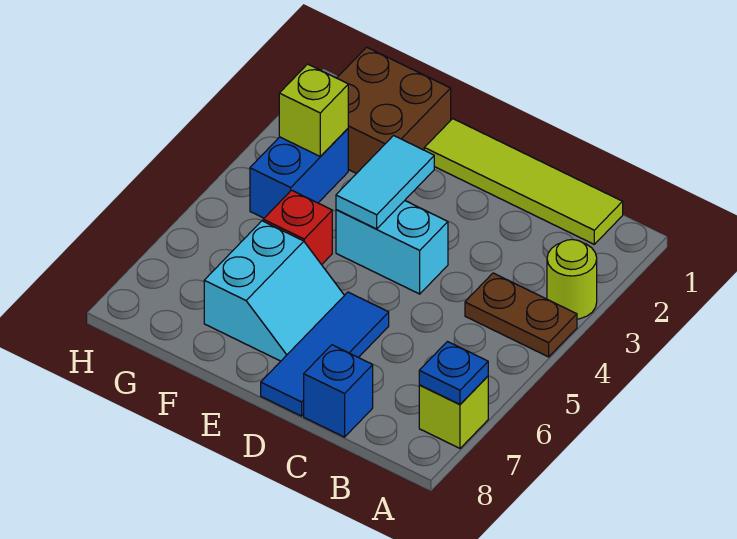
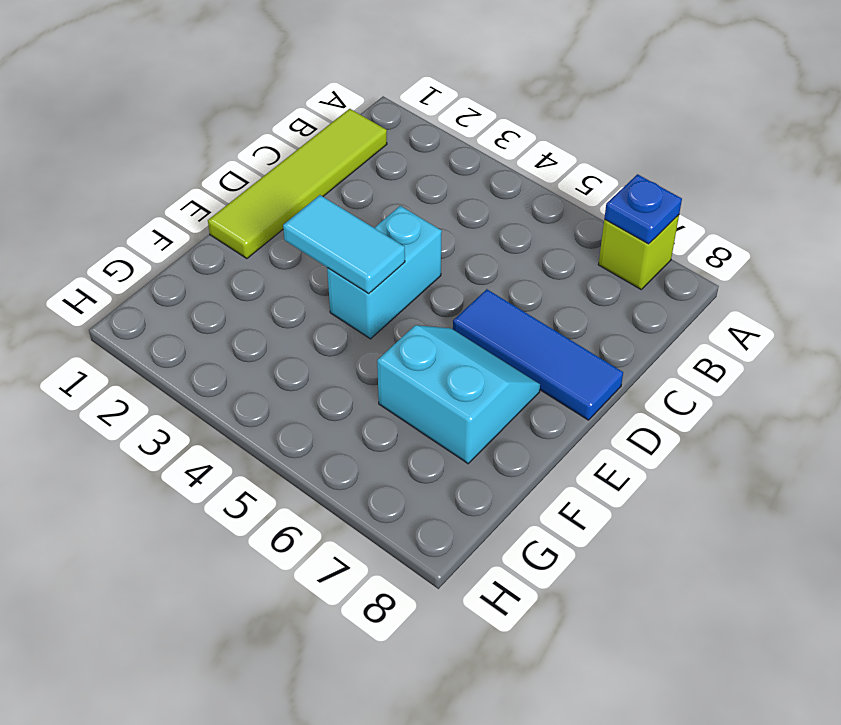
none -> lime 1x1 round brick [547,240,597,319]
none -> brown 1x2 plate [465,273,577,357]
none -> blue 1x1 brick [304,345,373,437]

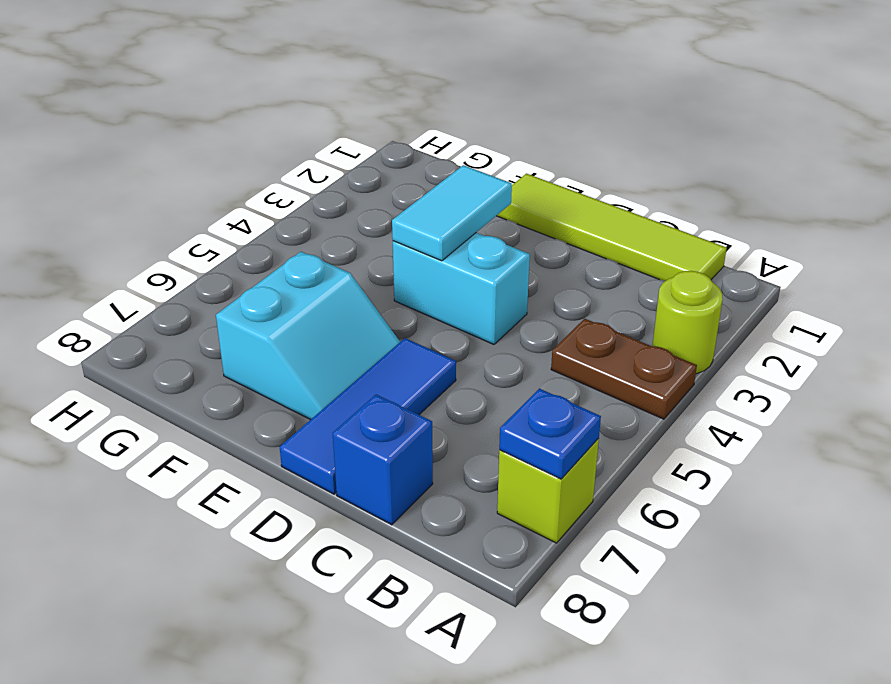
none -> brown 2x2 brick [337,47,451,174]
none -> red 1x1 brick [263,190,332,265]
none -> blue 1x2 brick [250,129,348,218]

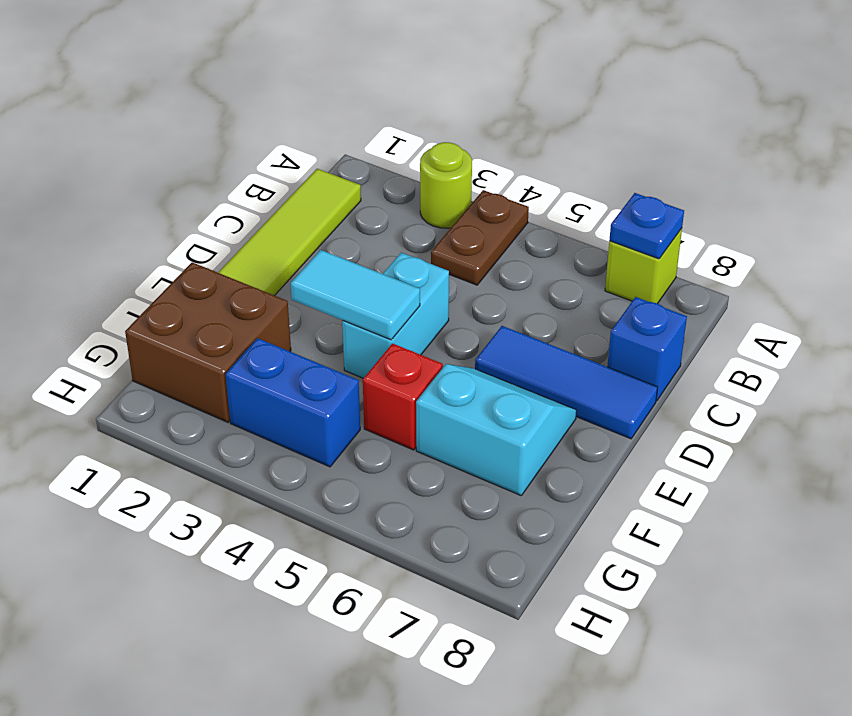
none -> lime 1x1 brick [279,64,348,157]

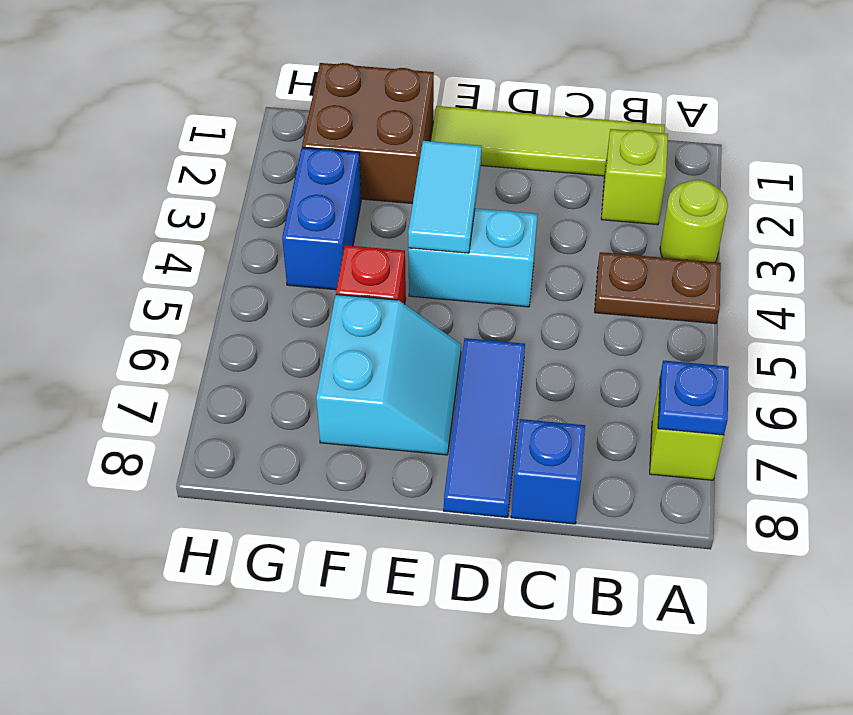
lime 1x1 brick [601,129,668,225] -> lime 1x1 brick moved to [279,64,348,157]

